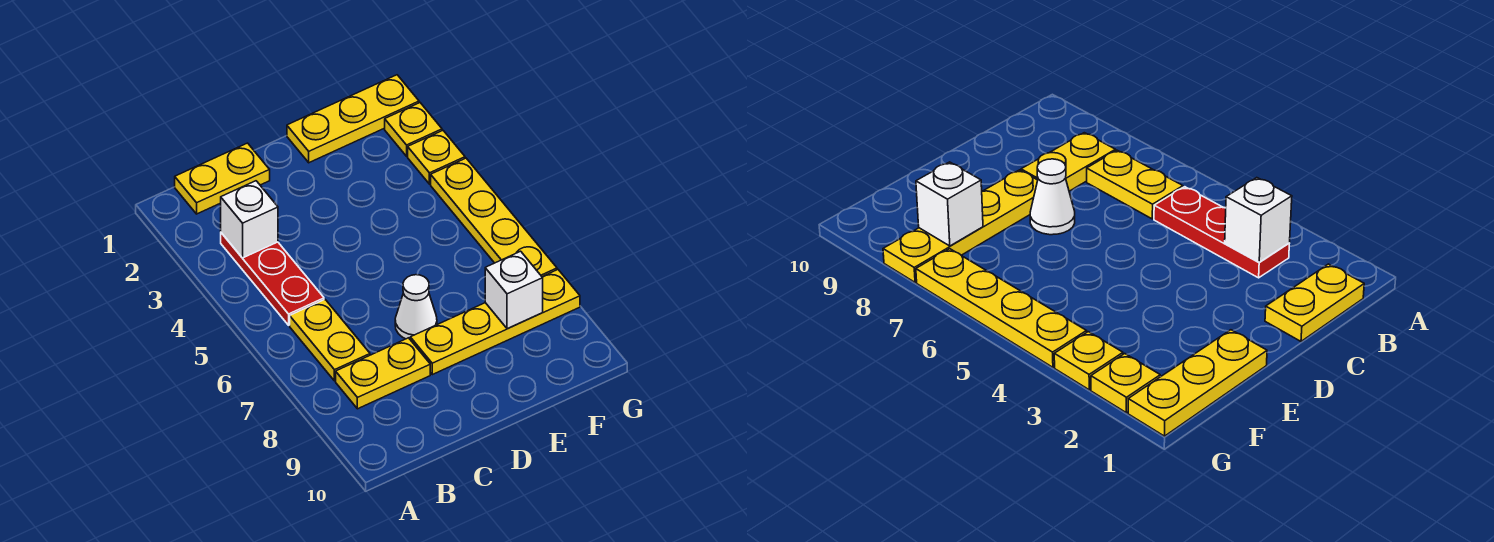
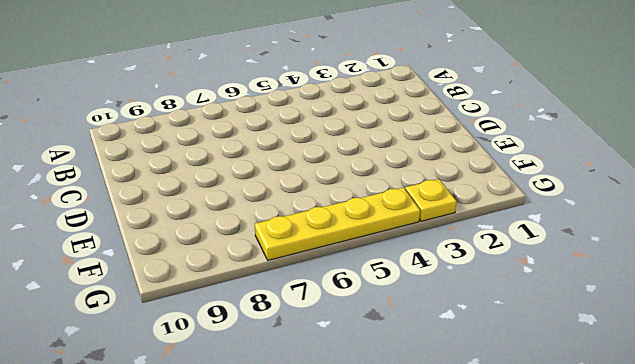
none -> yellow 1x2 plate [175,143,270,214]
none -> red 1x3 plate [221,233,324,325]
none -> yellow 1x2 plate [290,300,370,381]

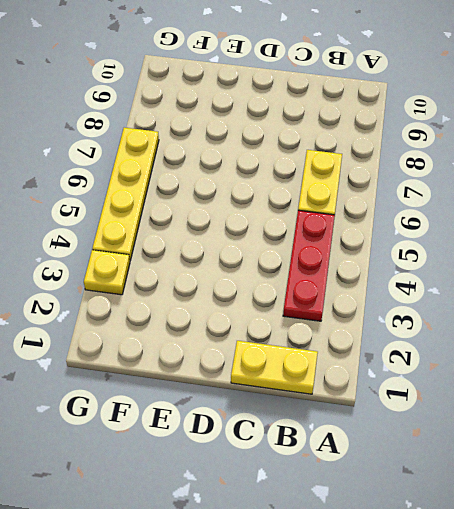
none -> yellow 1x2 plate [336,338,430,409]
none -> white 1x1 cone [395,275,437,339]
none -> yellow 1x4 plate [410,270,580,375]

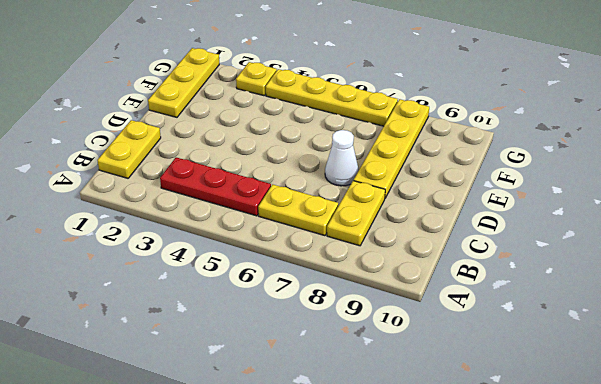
none -> yellow 1x1 plate [385,103,442,156]
none -> white 1x1 brick [221,181,278,258]
none -> white 1x1 brick [485,251,543,329]

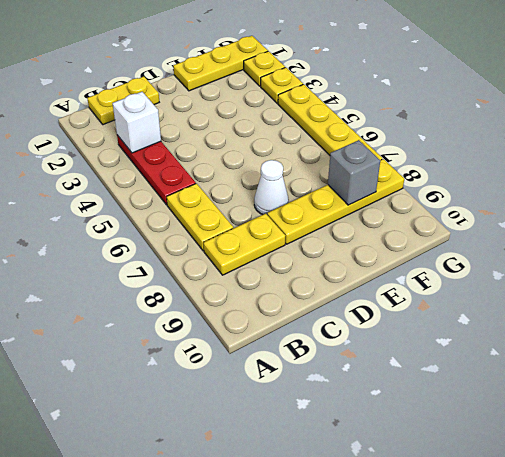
grey 1x1 brick [328,140,380,205] -> white 1x1 brick [485,251,543,329]

